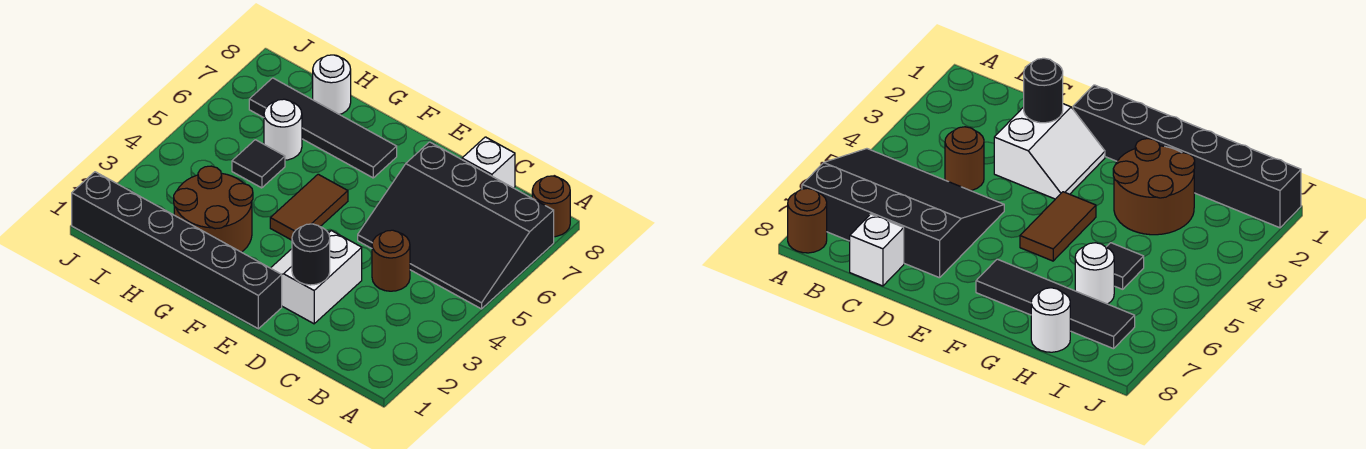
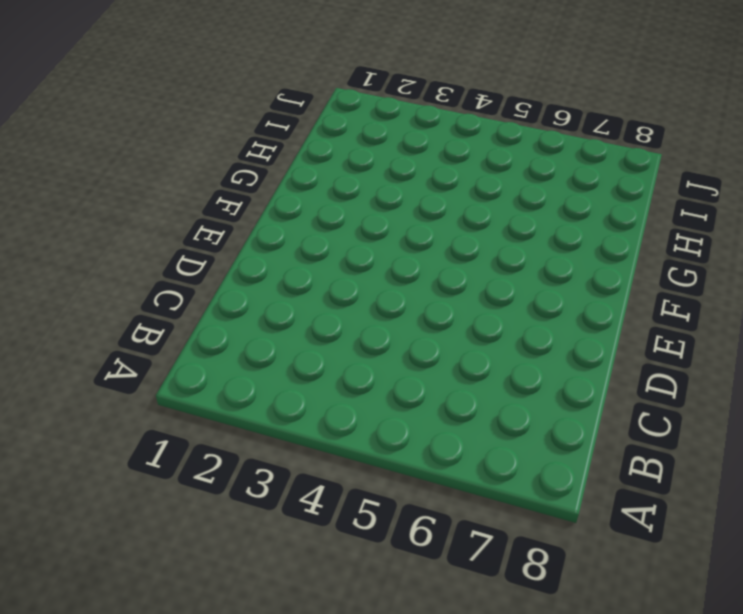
none -> black 3x4 slope [358,142,554,309]
none -> brown 1x1 round brick [532,176,570,237]
none -> brown 1x1 round brick [372,230,410,291]

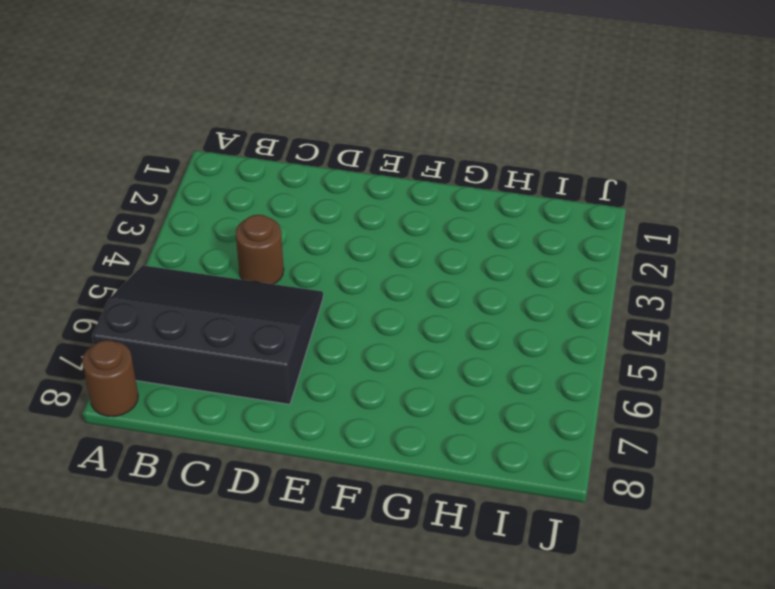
none -> white 1x1 brick [462,137,515,188]
none -> white 2x2 slope [271,231,362,324]
none -> black 1x6 brick [72,172,282,329]

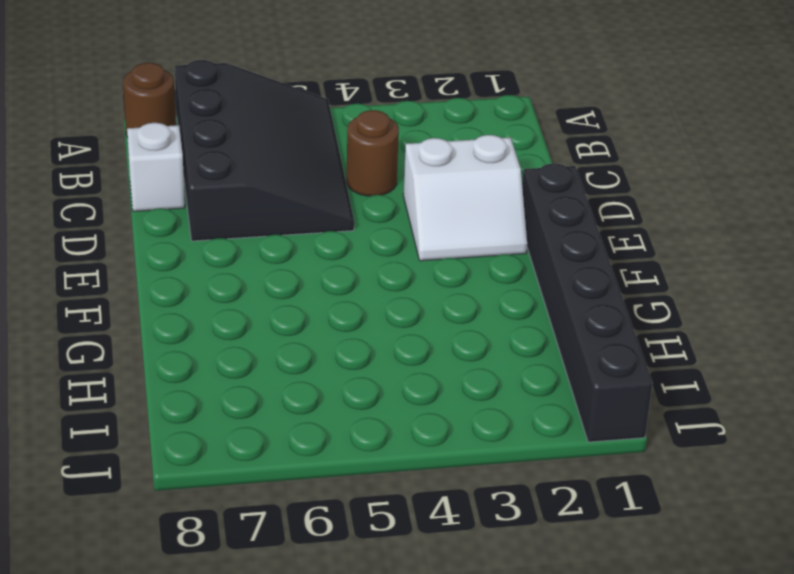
none -> brown 1x2 tile [270,174,348,240]
none -> black 1x4 tile [249,78,397,178]
none -> brown 2x2 round brick [174,166,253,252]

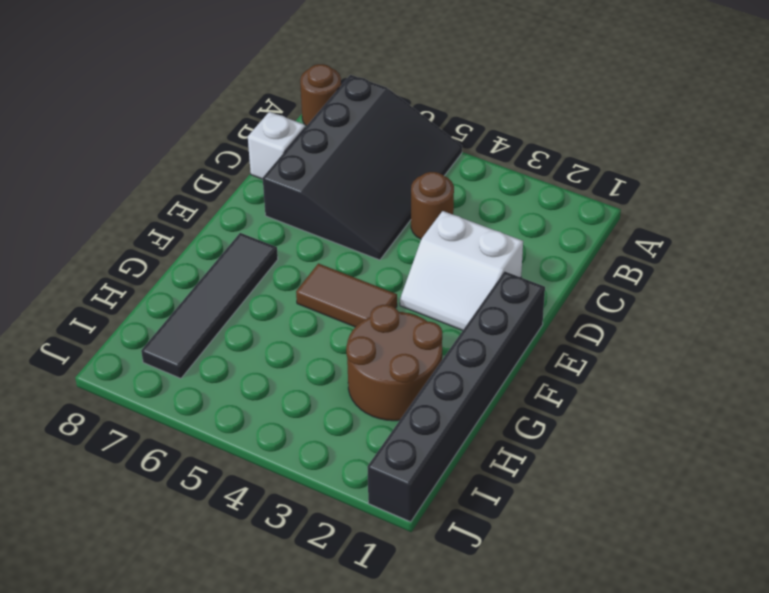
none -> black 1x1 tile [232,140,285,188]
none -> white 1x1 round brick [264,99,302,160]
none -> white 1x1 round brick [313,55,351,115]

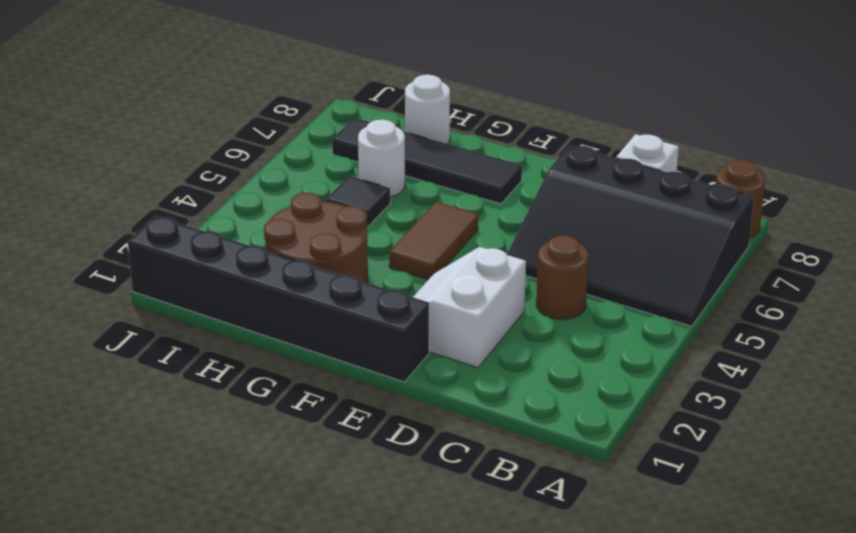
none -> black 1x1 round brick [292,224,330,285]

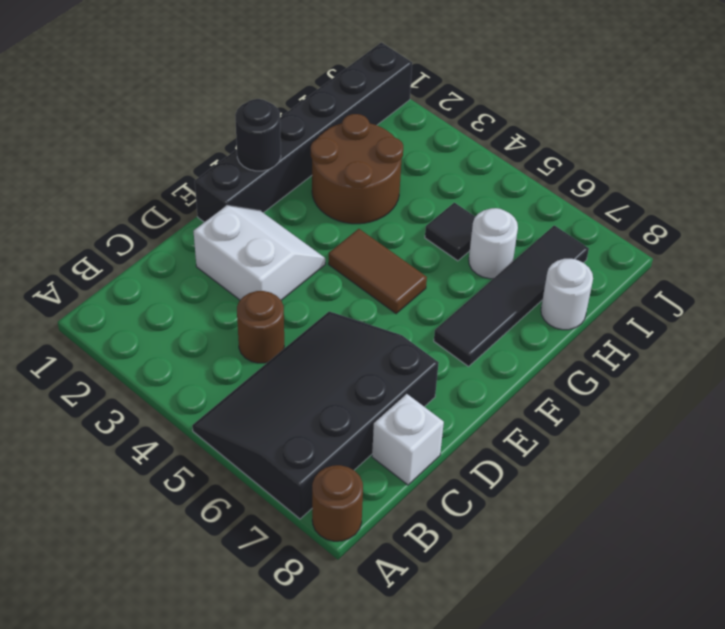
black 1x1 round brick [235,99,281,171] -> black 1x1 round brick moved to [292,224,330,285]

